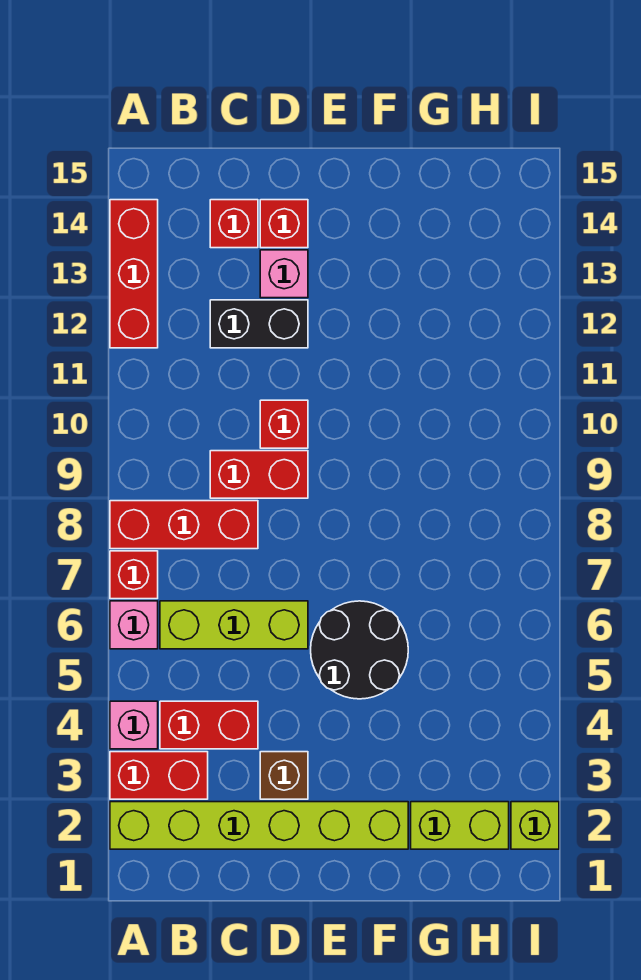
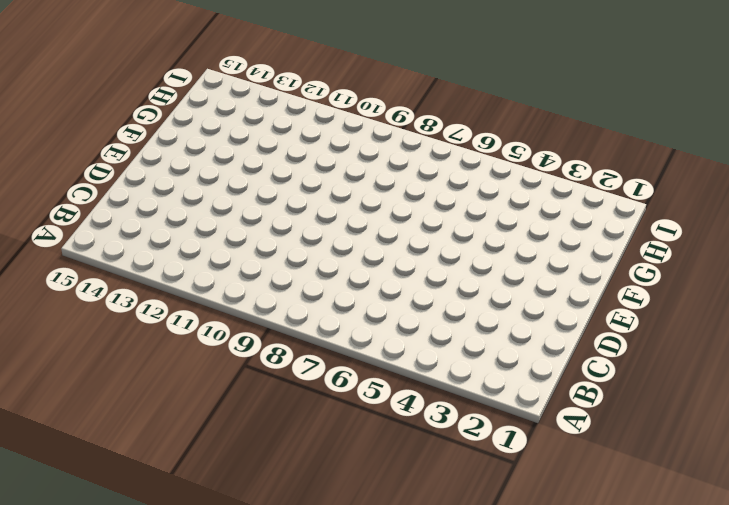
none -> lime 1x6 brick [110,802,408,849]
none -> red 1x2 brick [110,752,208,799]
none -> pink 1x1 brick [110,701,158,749]

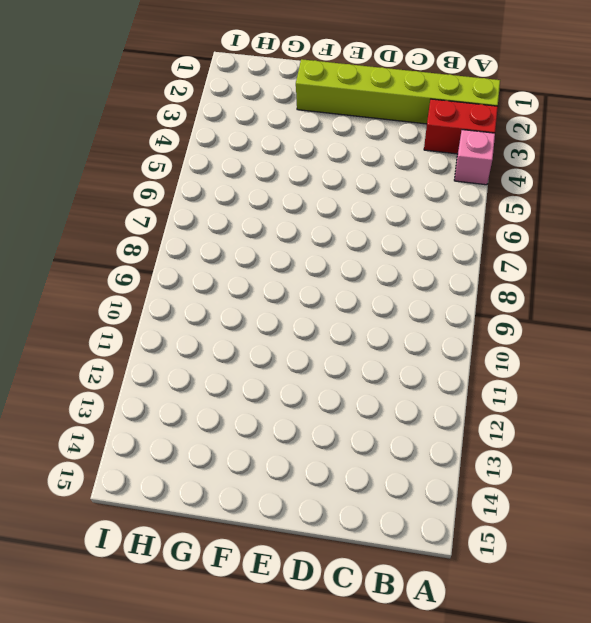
none -> pink 1x1 brick [110,601,158,649]
none -> red 1x1 brick [110,551,158,599]
none -> red 1x3 brick [110,501,258,549]

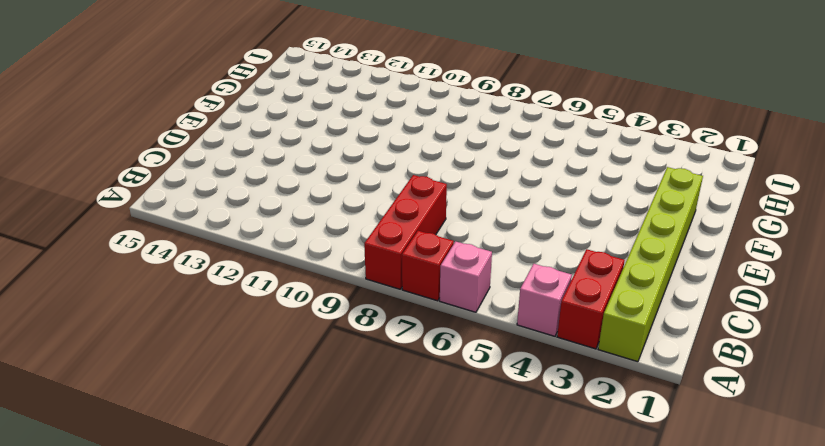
none -> red 1x3 brick [110,200,158,348]
none -> red 1x2 brick [160,701,258,749]
none -> lime 1x3 brick [160,601,308,649]

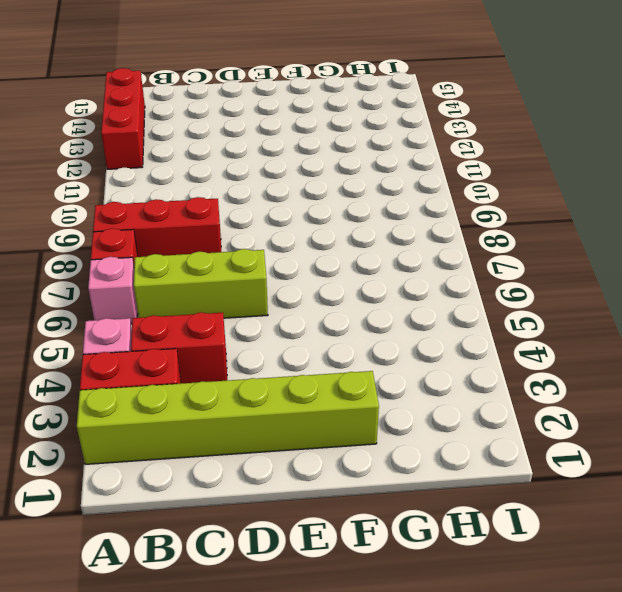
none -> red 1x2 brick [210,451,308,498]
none -> black 1x2 brick [210,300,308,348]
none -> red 1x1 brick [210,200,258,248]

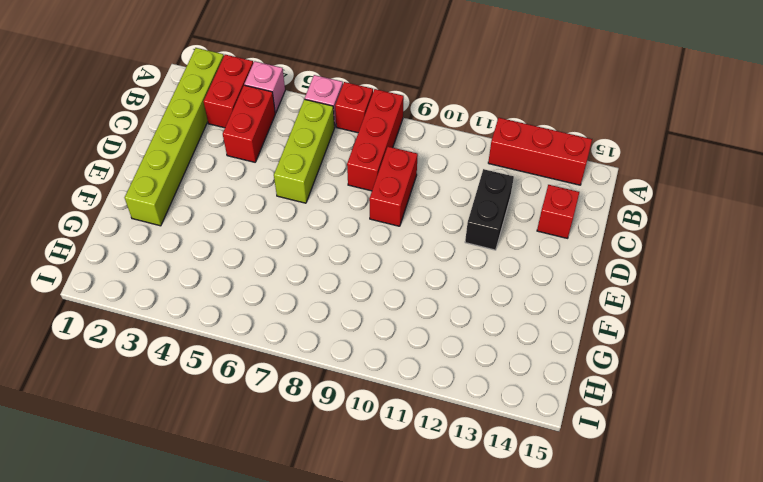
none -> brown 1x1 brick [260,752,308,799]
none -> red 1x1 brick [260,400,308,448]
none -> pink 1x1 brick [260,250,308,298]

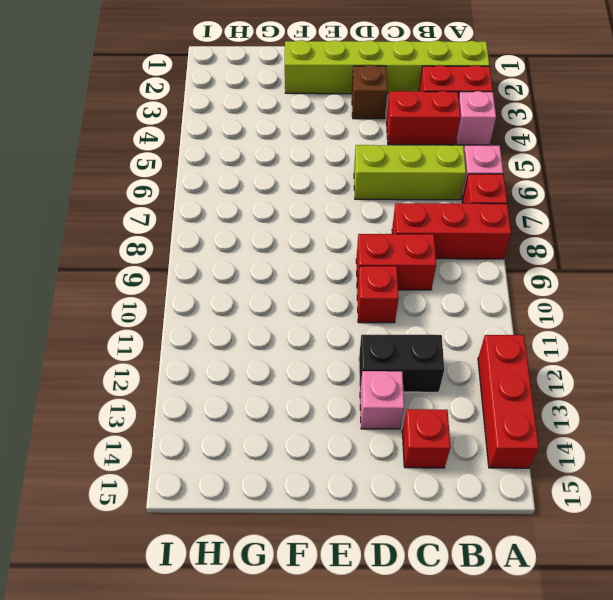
none -> red 1x1 brick [260,200,308,248]
none -> black 2x2 round brick [311,601,408,699]
none -> lime 1x2 brick [411,802,509,849]

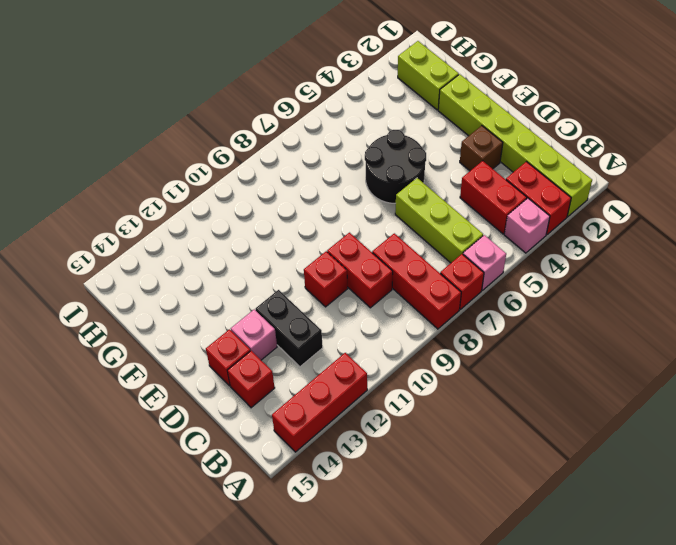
none -> lime 1x1 brick [511,802,559,849]

